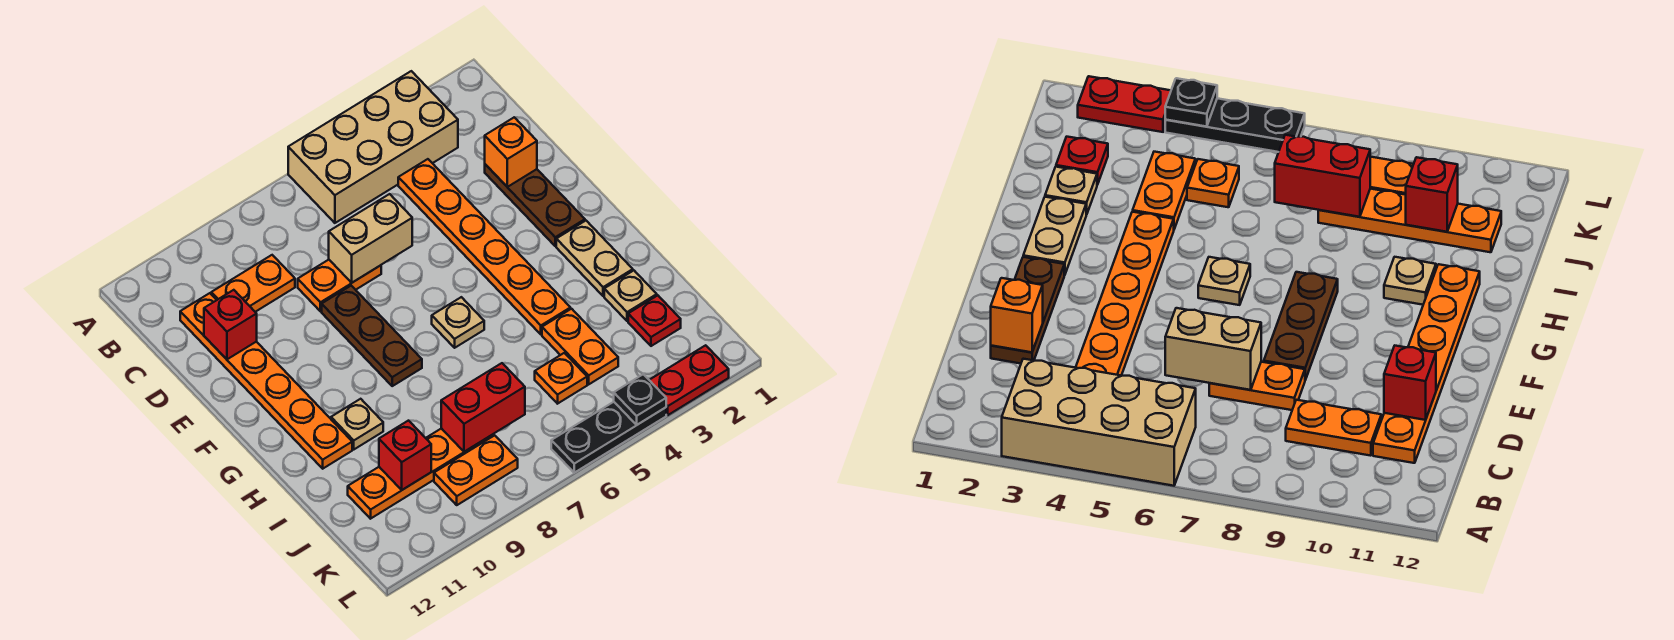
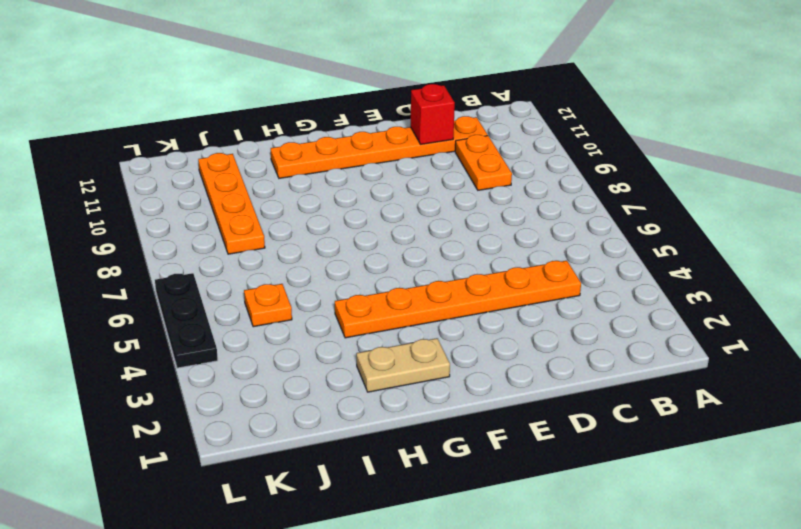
none -> tan 2x4 brick [288,71,458,223]
none -> brown 1x3 plate [485,164,585,246]
none -> orange 1x2 plate [298,260,381,311]

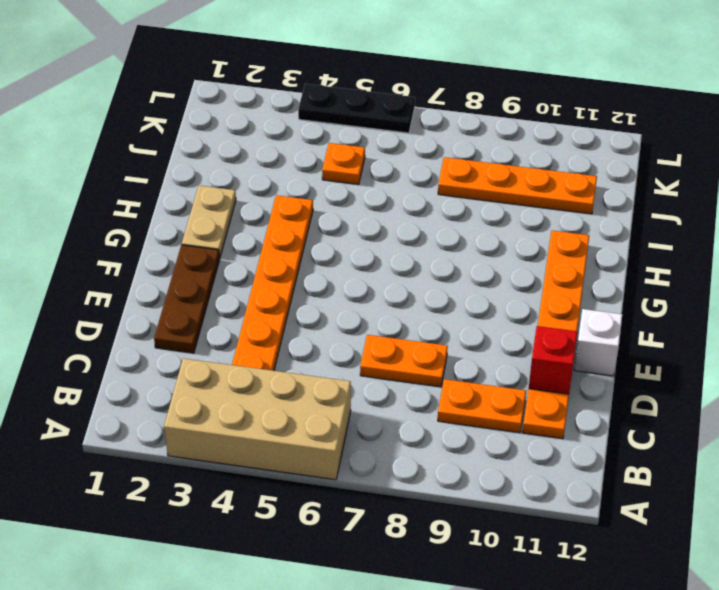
white 1x1 brick [574,309,622,376] -> none
none -> brown 1x3 plate [322,286,422,386]
none -> tan 1x1 plate [432,297,484,348]
none -> tan 1x1 plate [331,399,383,449]

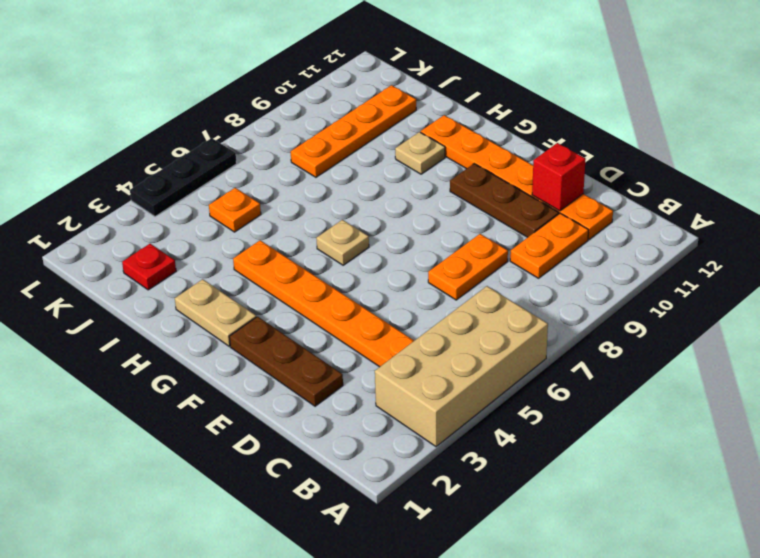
brown 1x3 plate [450,164,559,237] -> brown 1x3 plate moved to [322,286,422,386]
none -> tan 1x1 plate [604,271,657,321]
none -> orange 1x2 plate [542,309,618,384]
none -> orange 1x2 plate [434,435,518,505]

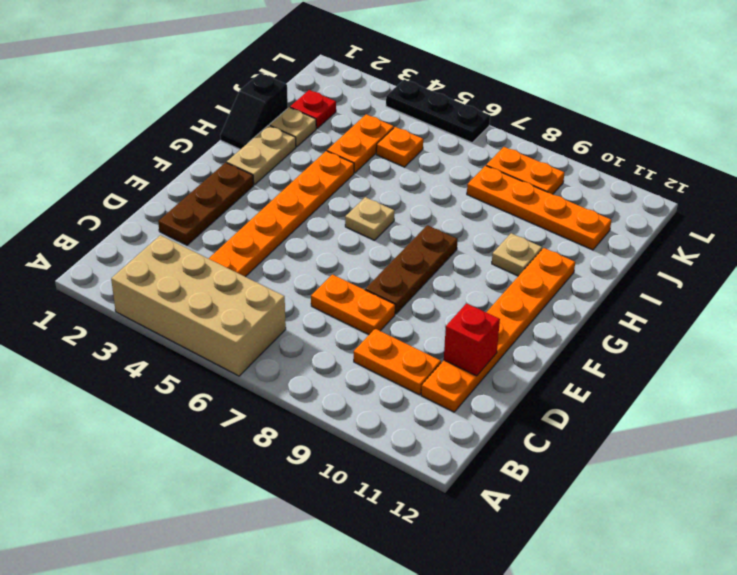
black 1x2 slope [220,73,288,149] -> none
none -> red 1x2 plate [650,345,729,415]
none -> orange 1x1 brick [485,117,537,187]
none -> tan 1x2 brick [329,194,412,283]

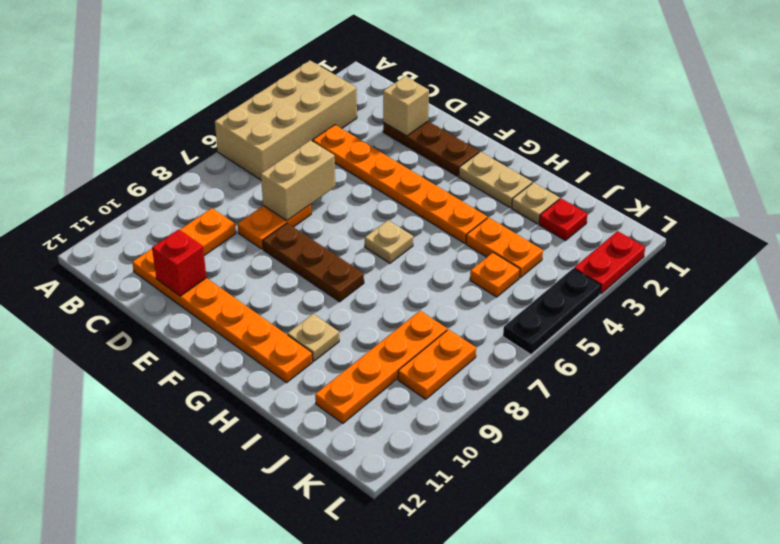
tan 1x1 brick [383,76,429,136] -> orange 1x1 brick [485,117,537,187]
none -> red 1x2 brick [441,363,525,452]
none -> red 1x1 brick [379,421,431,490]
none -> black 1x1 plate [614,374,666,425]

